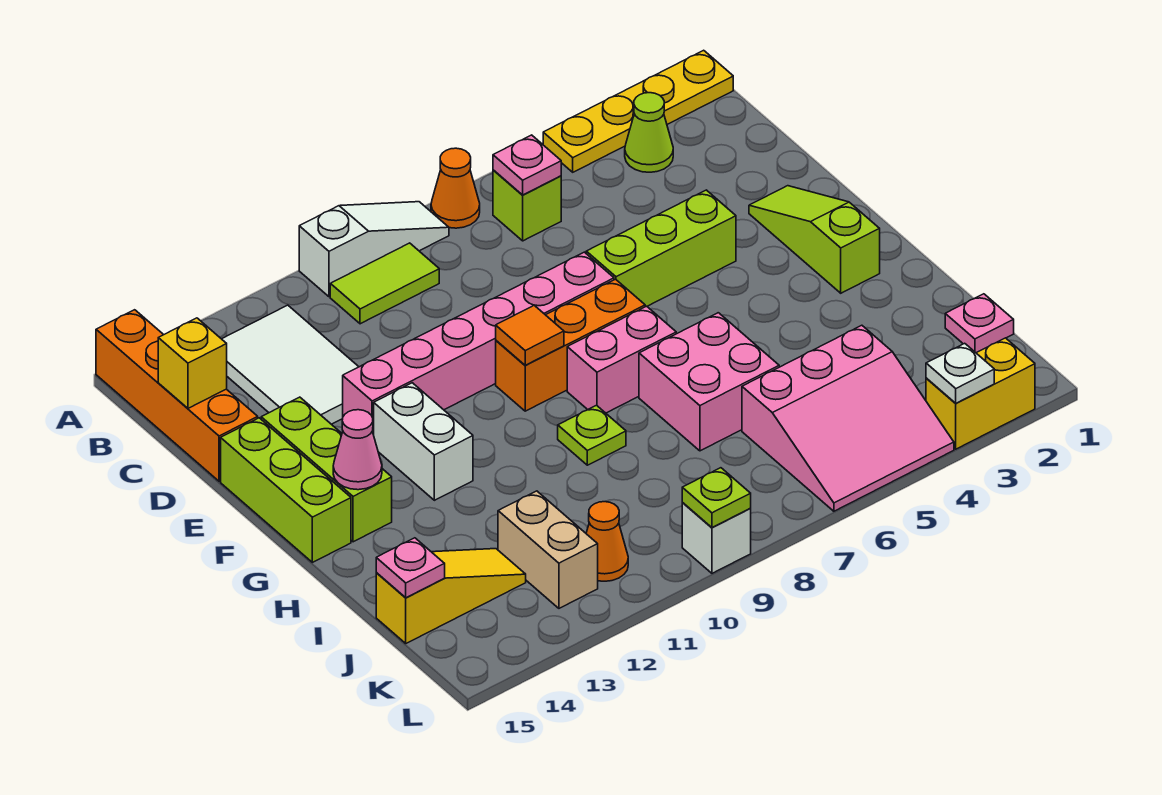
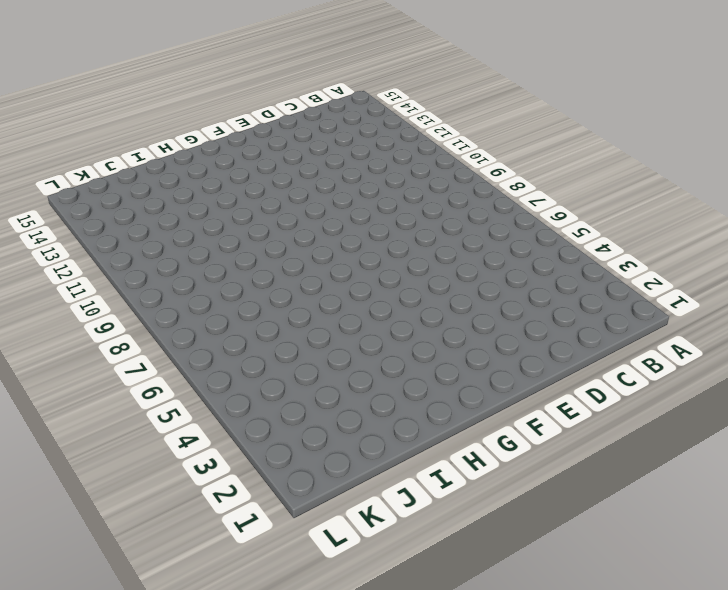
none -> yellow 1x4 plate [543,50,733,172]
none -> orange 1x1 cone [431,148,480,228]
none -> white 1x3 slope [299,202,449,297]
none -> orange 1x4 brick [96,310,258,481]

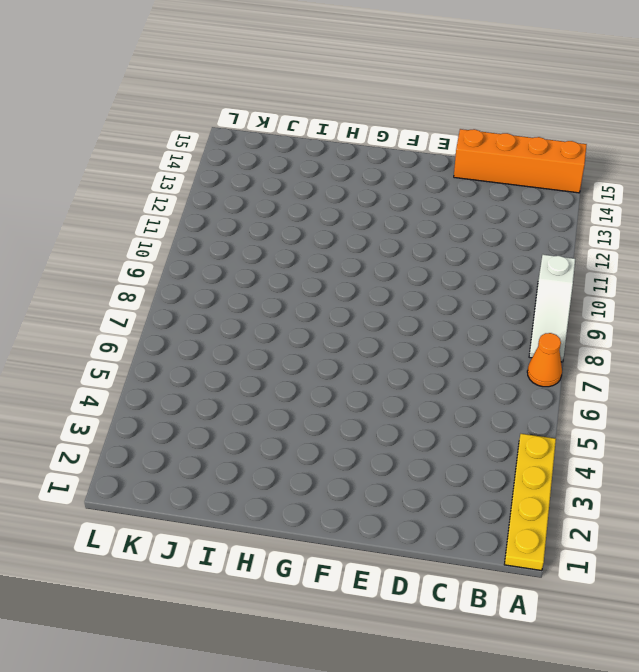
none -> lime 1x1 cone [625,93,673,172]
none -> lime 1x1 brick [493,170,561,241]
none -> lime 1x2 tile [330,243,439,324]
none -> white 2x3 tile [222,305,359,424]

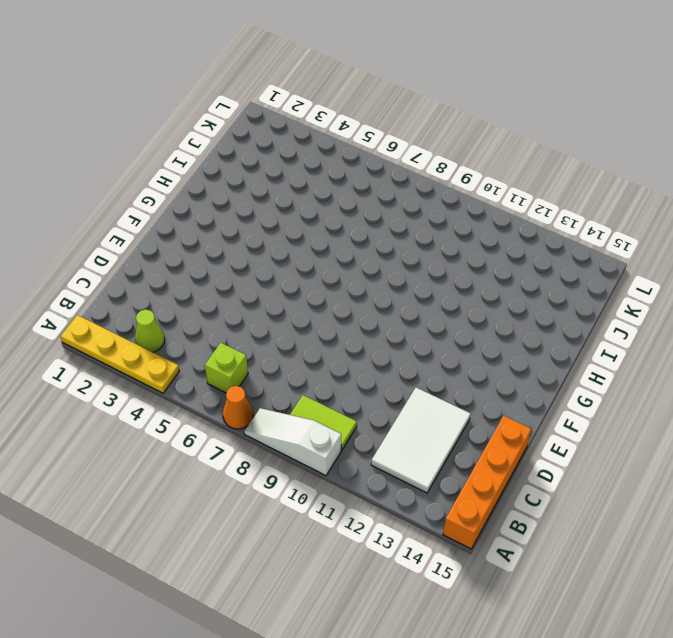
none -> lime 1x3 slope [749,186,880,293]
none -> lime 1x3 brick [586,190,736,307]
none -> pink 1x6 brick [343,252,614,435]
none -> lime 1x3 brick [261,397,392,542]

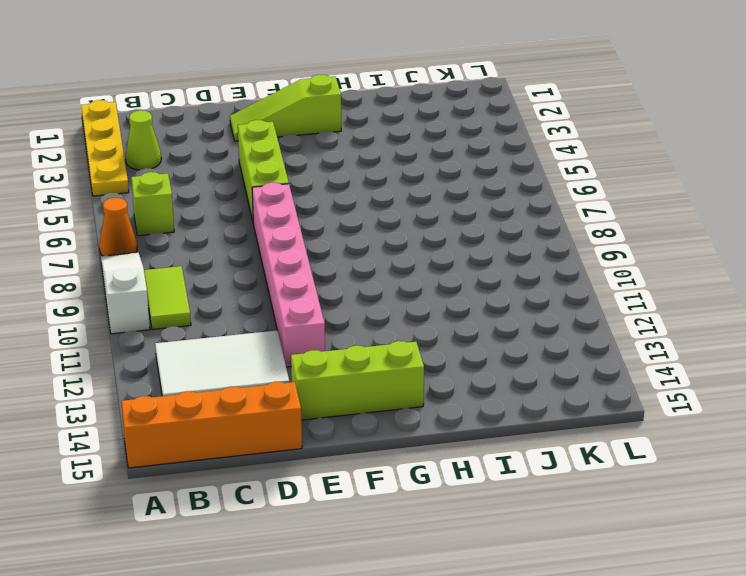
none -> lime 1x3 brick [221,418,351,562]
none -> orange 1x3 brick [496,279,645,411]
none -> white 1x2 brick [374,383,473,500]
none -> pink 1x2 brick [567,306,676,413]

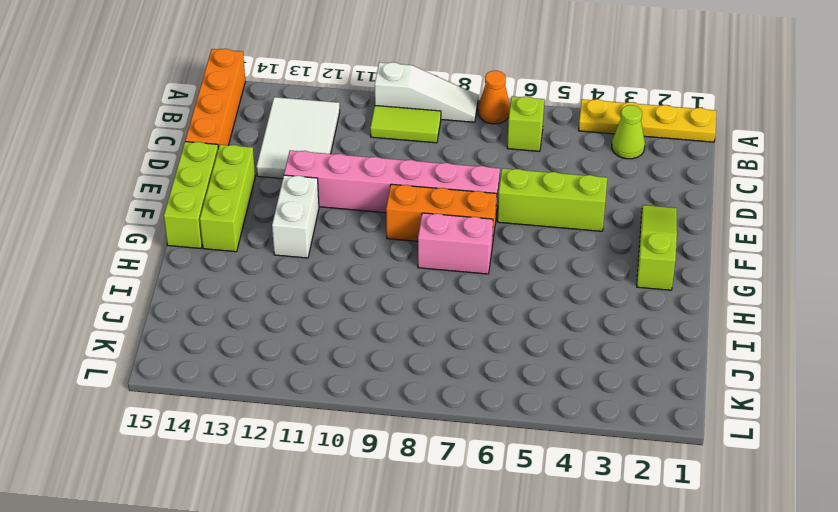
none -> pink 2x2 brick [639,313,779,451]
none -> lime 1x1 plate [558,405,626,465]
none -> pink 1x1 plate [945,294,1014,353]
none -> pink 3x3 slope [742,325,954,511]

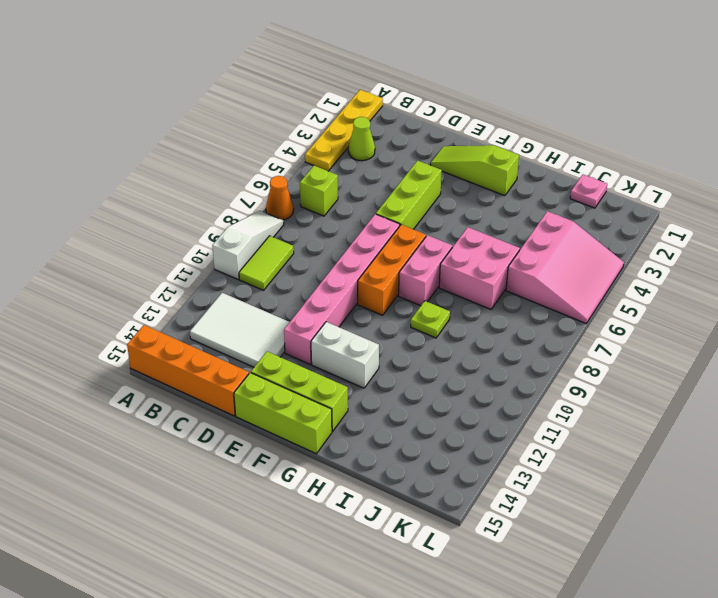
none -> tan 1x2 brick [498,491,598,608]
none -> yellow 1x3 slope [376,549,526,643]
none -> orange 1x1 cone [586,502,628,581]
none -> yellow 1x2 brick [926,338,1035,449]

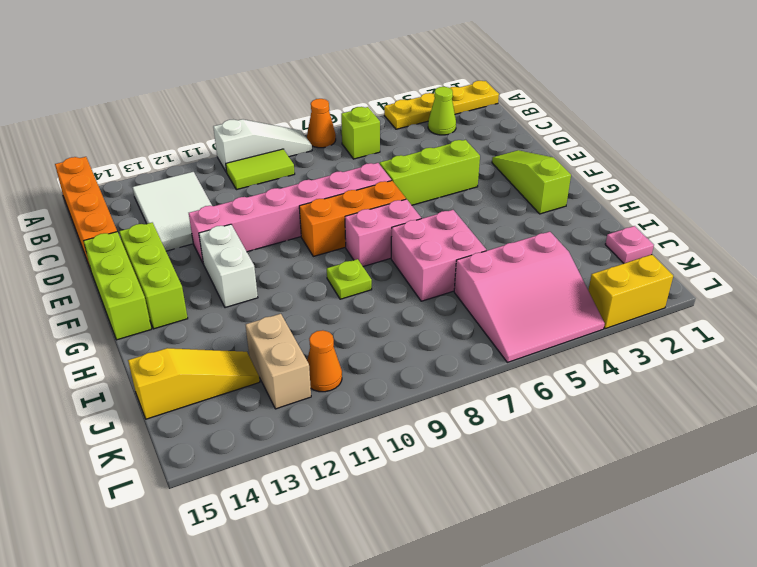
none -> white 1x1 brick [682,503,751,573]
none -> pink 1x1 plate [493,135,561,195]
none -> yellow 1x1 brick [158,318,227,408]
none -> orange 1x1 tile [496,305,564,365]

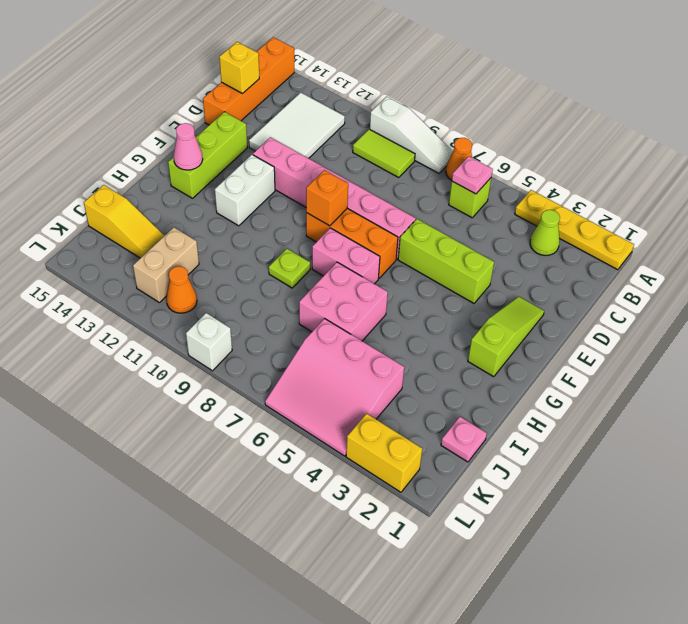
orange 1x1 brick [306,170,348,226] -> orange 1x1 tile [496,305,564,365]
none -> lime 1x3 brick [221,418,351,562]
none -> pink 1x1 plate [376,538,445,598]
none -> white 1x1 plate [926,343,994,403]
none -> lime 1x1 plate [682,468,751,528]

